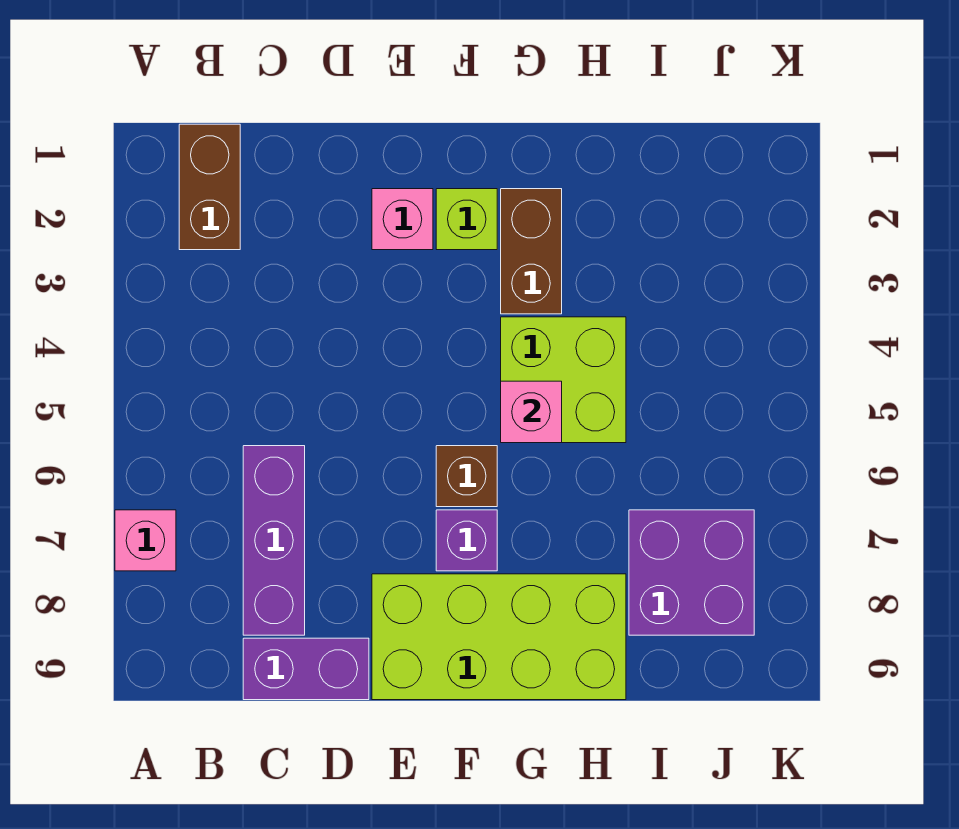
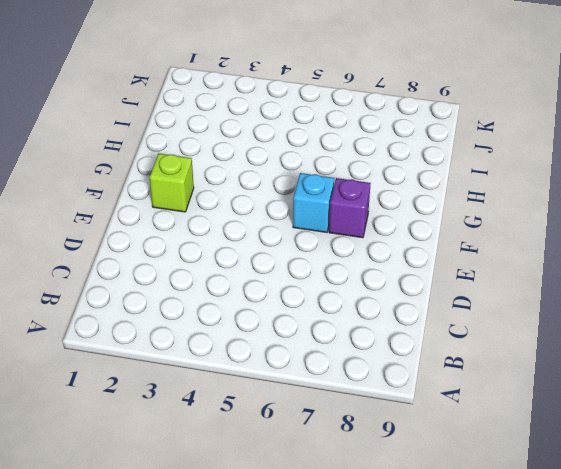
cyan 1x1 brick [293,173,334,232] -> brown 1x1 brick [436,446,497,507]
none -> pink 1x1 brick [115,510,176,571]
none -> brown 1x2 brick [179,124,240,250]
none -> purple 1x3 brick [243,446,305,635]

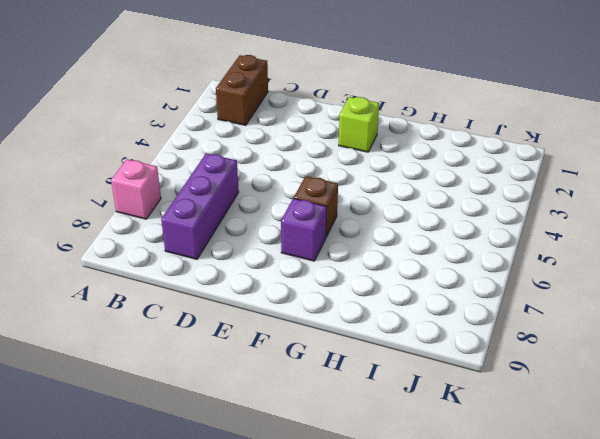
none -> purple 1x2 brick [243,638,369,700]
none -> pink 1x1 brick [372,189,433,250]
none -> lime 2x4 brick [372,574,626,700]

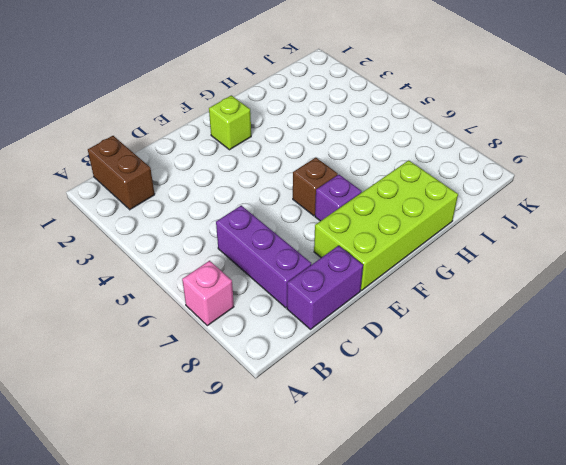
none -> pink 1x1 brick [372,189,433,250]
none -> brown 1x2 brick [501,189,562,314]
none -> lime 2x2 brick [501,317,626,443]

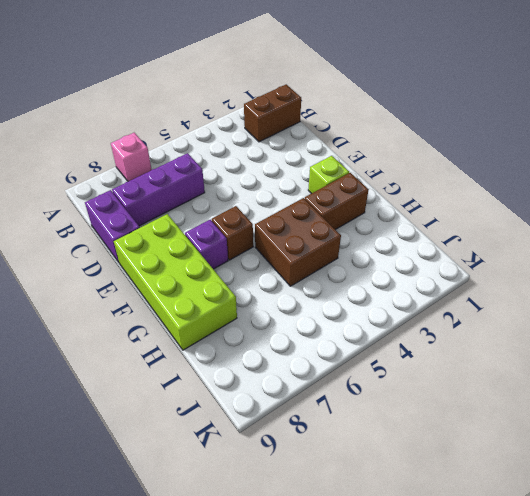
brown 2x2 brick [255,198,341,286] -> lime 2x2 brick [501,317,626,443]
none -> pink 1x1 brick [372,189,433,250]
none -> purple 2x2 brick [629,510,754,635]
none -> pink 1x1 brick [501,381,562,443]

